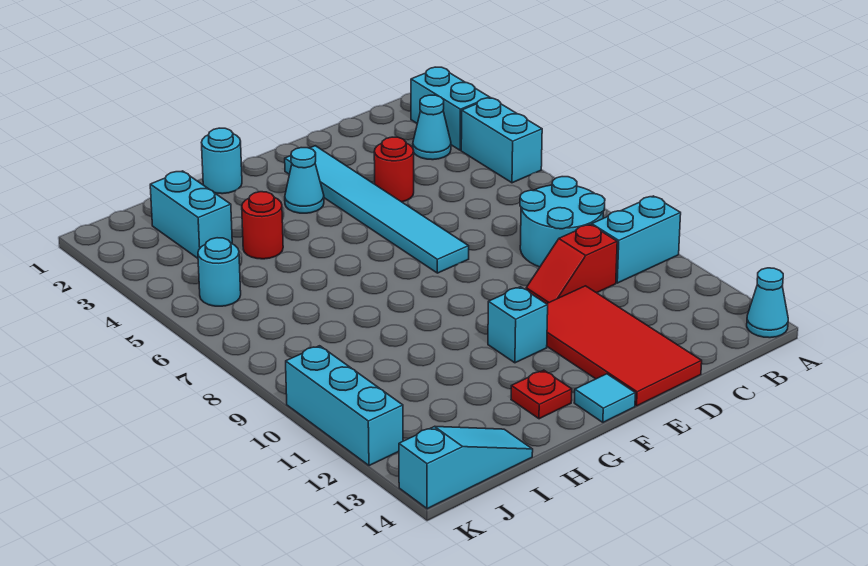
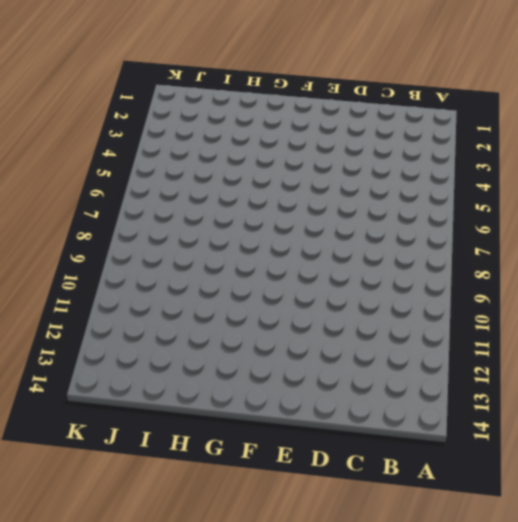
none -> cyan 1x2 brick [411,67,490,150]
none -> cyan 1x2 brick [461,98,542,183]
none -> cyan 1x2 brick [592,196,681,283]

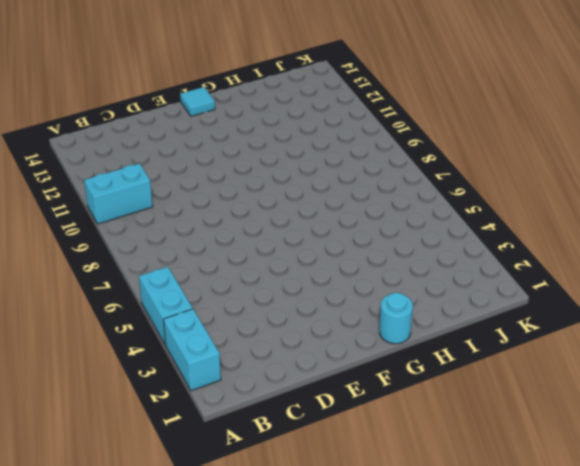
none -> cyan 1x1 cone [747,268,788,338]
none -> cyan 1x1 cone [413,95,451,160]
none -> cyan 2x2 round brick [520,177,605,267]

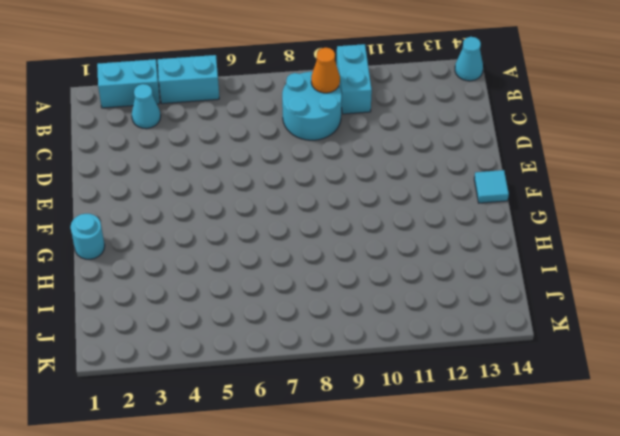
orange 1x1 cone [311,48,340,93] -> none
none -> red 1x2 slope [526,225,617,304]
none -> red 1x1 round brick [374,137,414,202]
none -> red 2x4 tile [547,286,702,406]

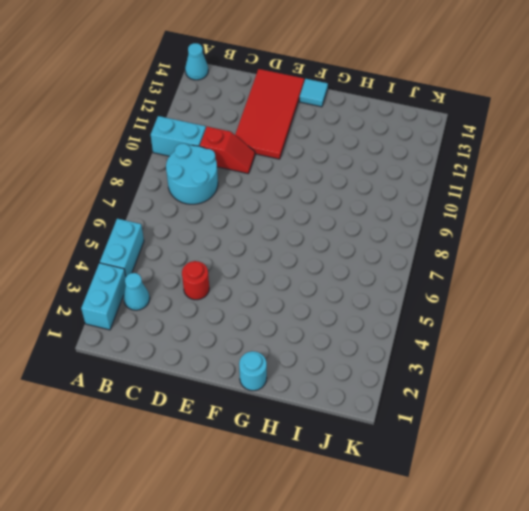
none -> cyan 1x6 tile [285,146,469,273]
none -> cyan 1x1 cone [285,148,324,213]
none -> cyan 1x1 brick [488,287,548,363]

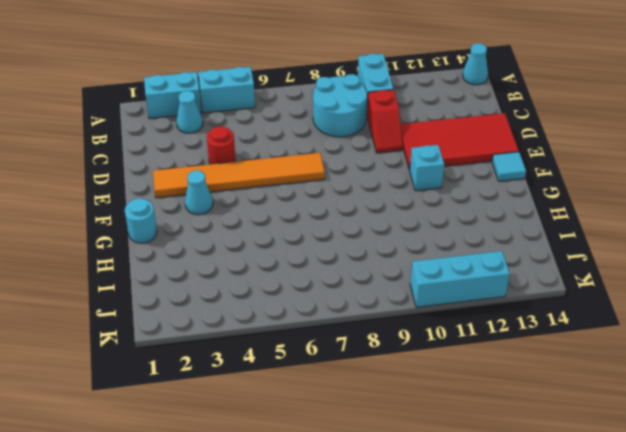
orange 1x6 tile [153,153,325,198] -> cyan 1x6 tile [285,146,469,273]
none -> red 1x1 plate [511,370,572,419]
none -> red 1x1 round brick [242,192,283,259]
none -> cyan 1x2 brick [150,171,232,258]

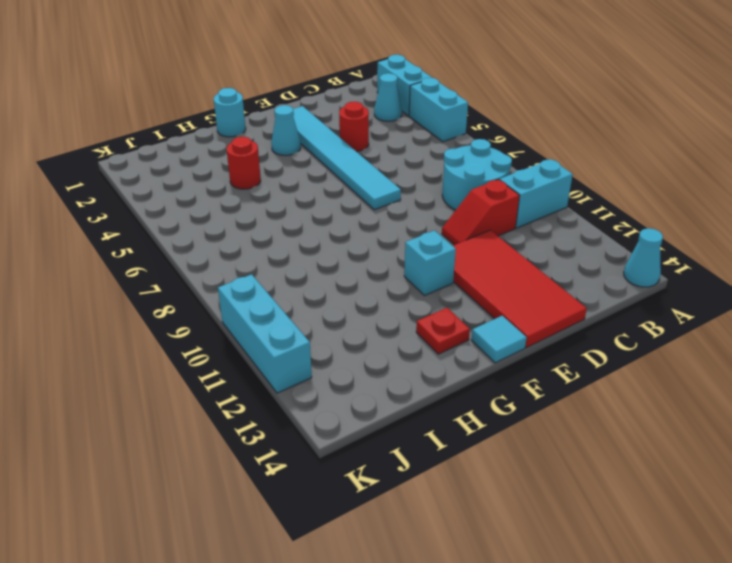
none -> cyan 1x2 brick [150,171,232,258]
none -> cyan 1x3 slope [399,427,533,509]
none -> cyan 1x1 round brick [198,238,241,306]

